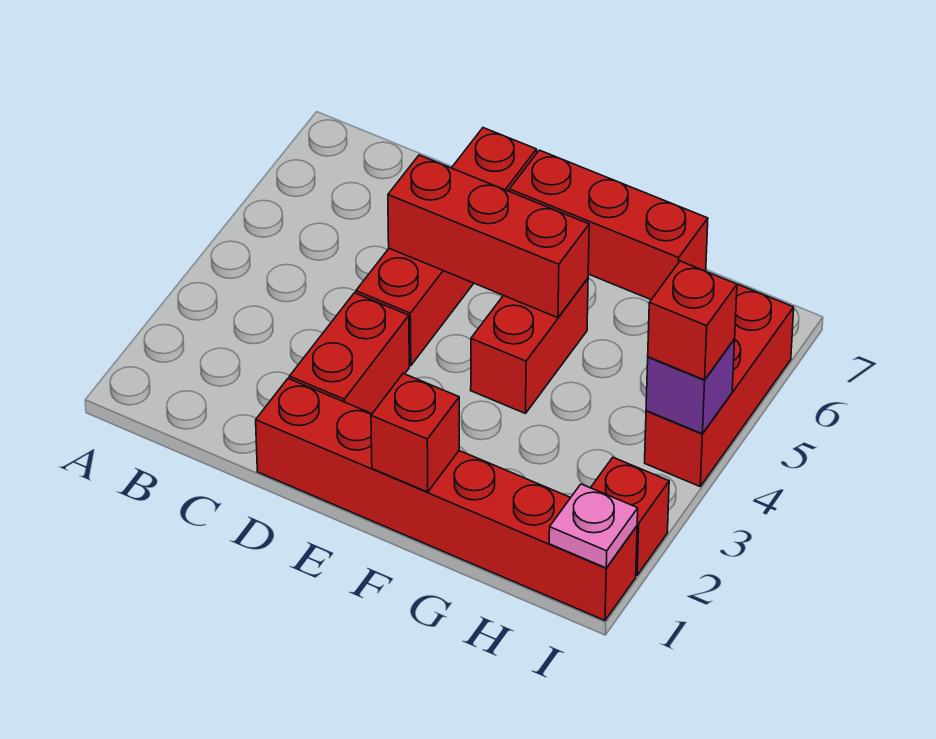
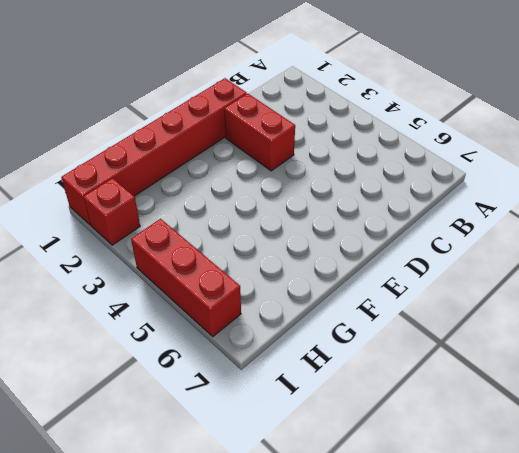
none -> red 1x4 brick [356,128,537,366]
none -> red 1x3 brick [509,150,708,300]
none -> red 1x2 brick [471,279,588,414]

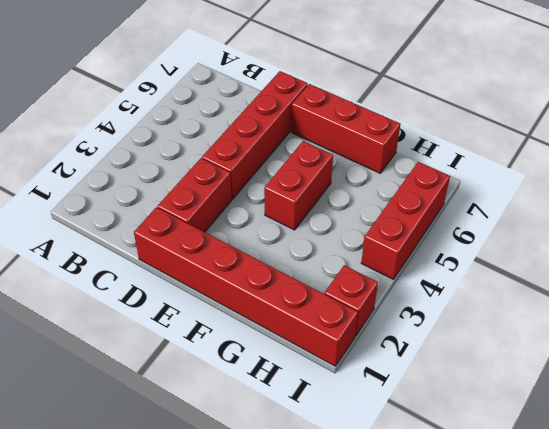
none -> red 1x3 brick [388,155,589,318]
none -> red 1x1 brick [371,373,459,492]
none -> pink 1x1 plate [549,484,638,568]

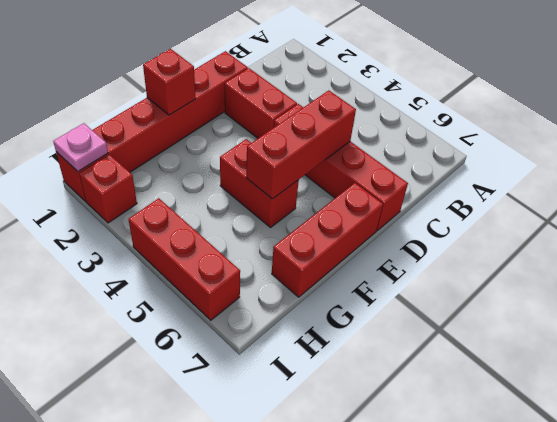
none -> purple 1x1 brick [646,339,735,434]
none -> red 1x1 brick [648,261,737,380]

